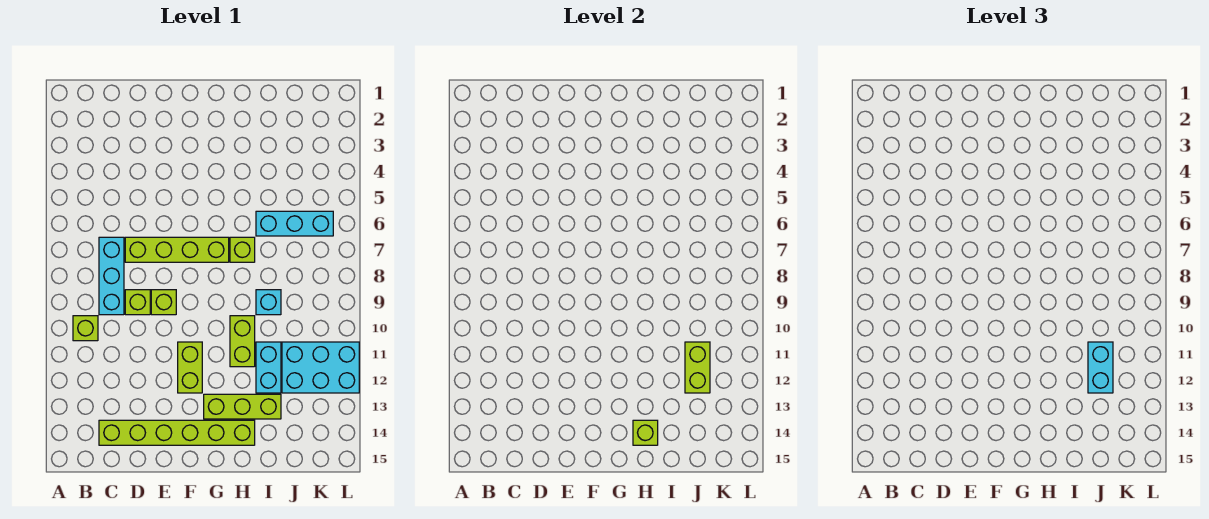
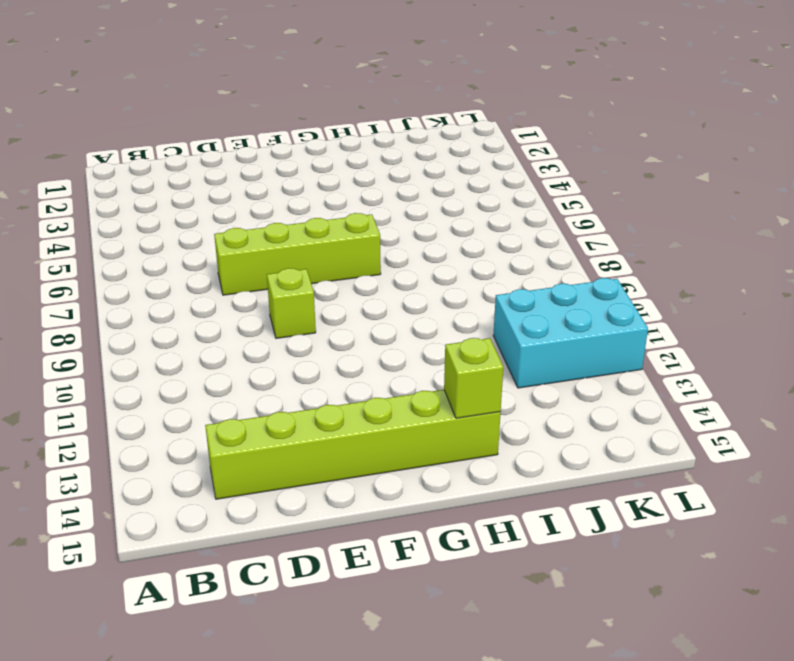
none -> lime 1x1 brick [73,316,98,341]
none -> cyan 1x3 brick [99,237,124,315]
none -> lime 1x1 brick [125,290,150,315]

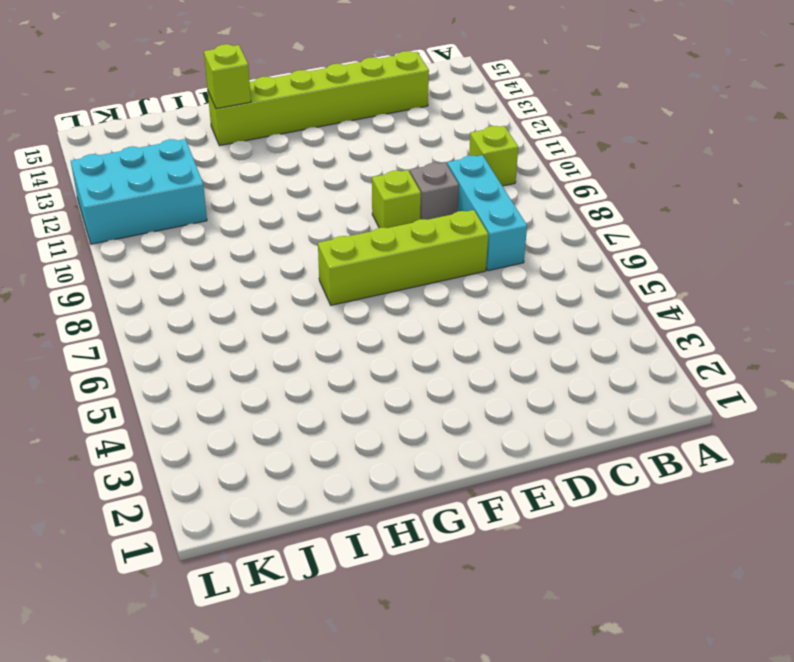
grey 1x1 brick [410,162,459,220] -> lime 1x1 brick [125,290,150,315]
none -> lime 1x2 brick [178,342,202,393]
none -> lime 1x3 brick [204,394,281,419]
none -> lime 1x1 brick [230,237,255,262]

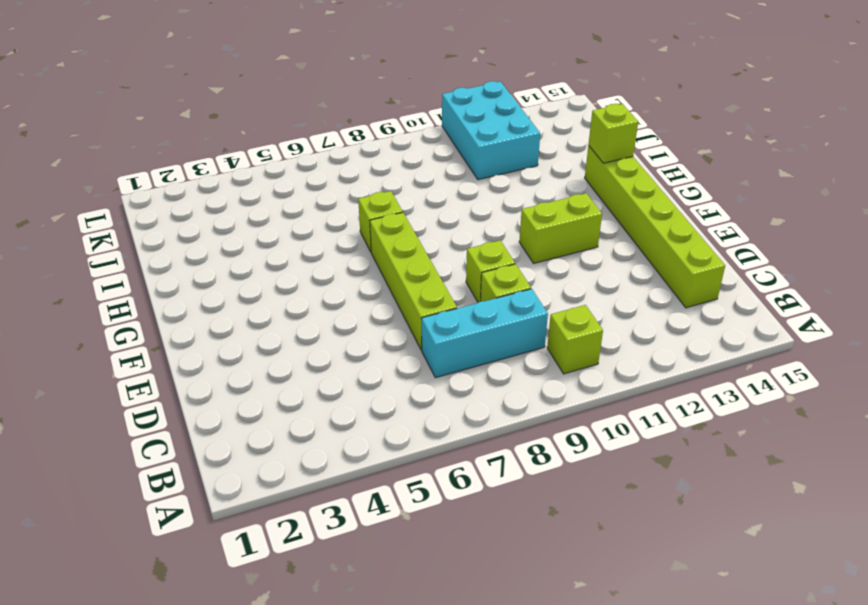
none -> lime 1x3 brick [204,394,281,419]
none -> lime 1x2 brick [230,316,255,367]
none -> cyan 1x3 brick [256,211,333,236]

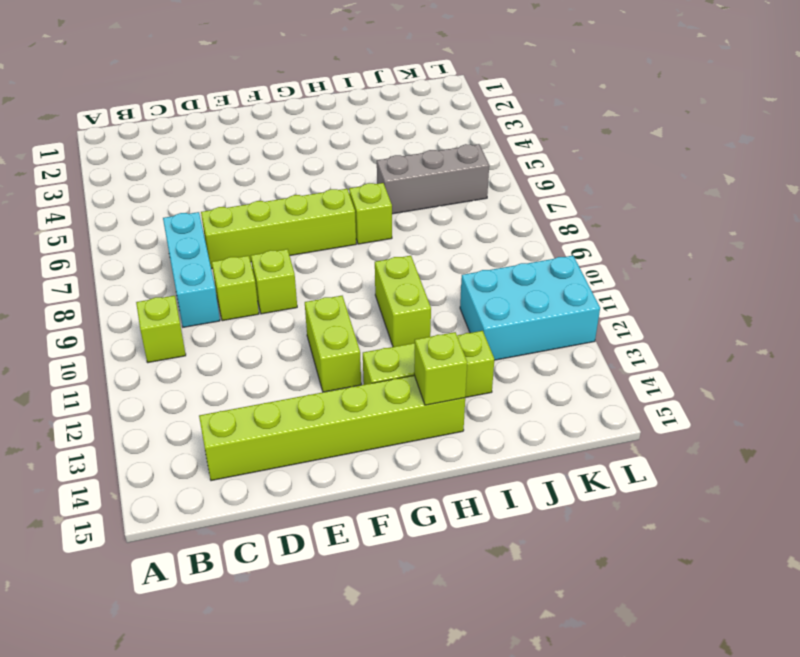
grey 1x3 brick [377,144,489,214] -> cyan 1x3 brick [256,211,333,236]
none -> cyan 1x1 brick [256,290,281,315]
none -> cyan 1x2 brick [256,342,281,393]
none -> lime 1x2 brick [685,342,710,393]

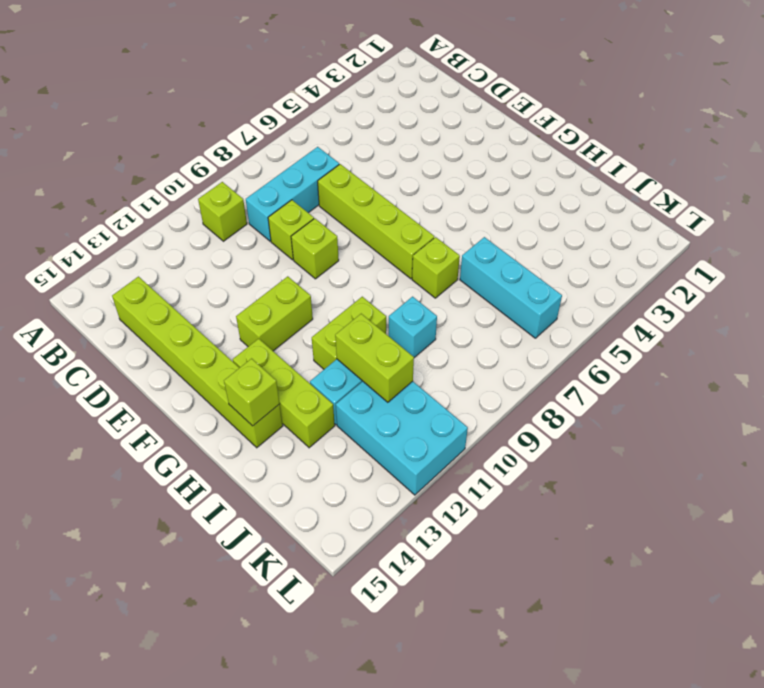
lime 1x2 brick [335,314,414,402] -> lime 1x2 brick turned to [685,342,710,393]
none -> cyan 1x2 brick [1088,342,1113,393]

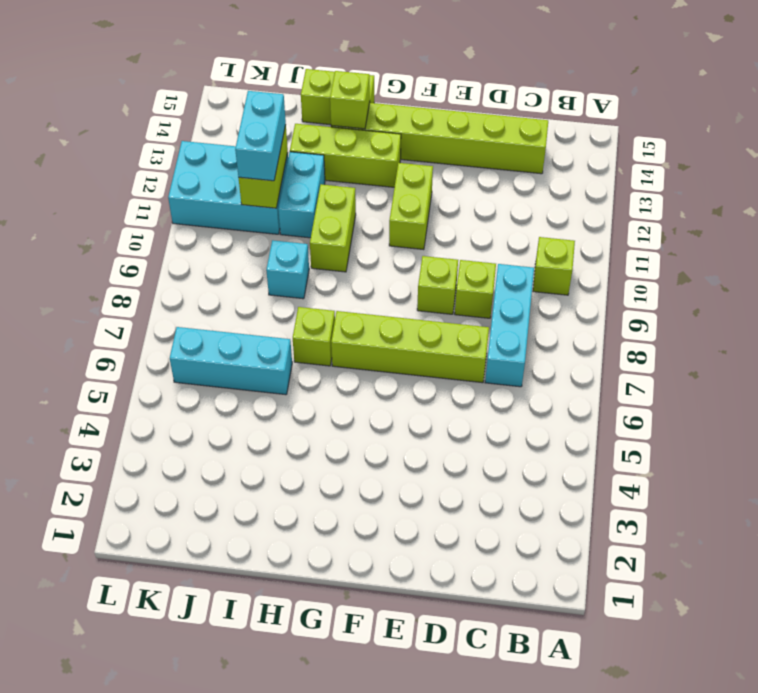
lime 1x2 brick [301,69,374,125] -> none

